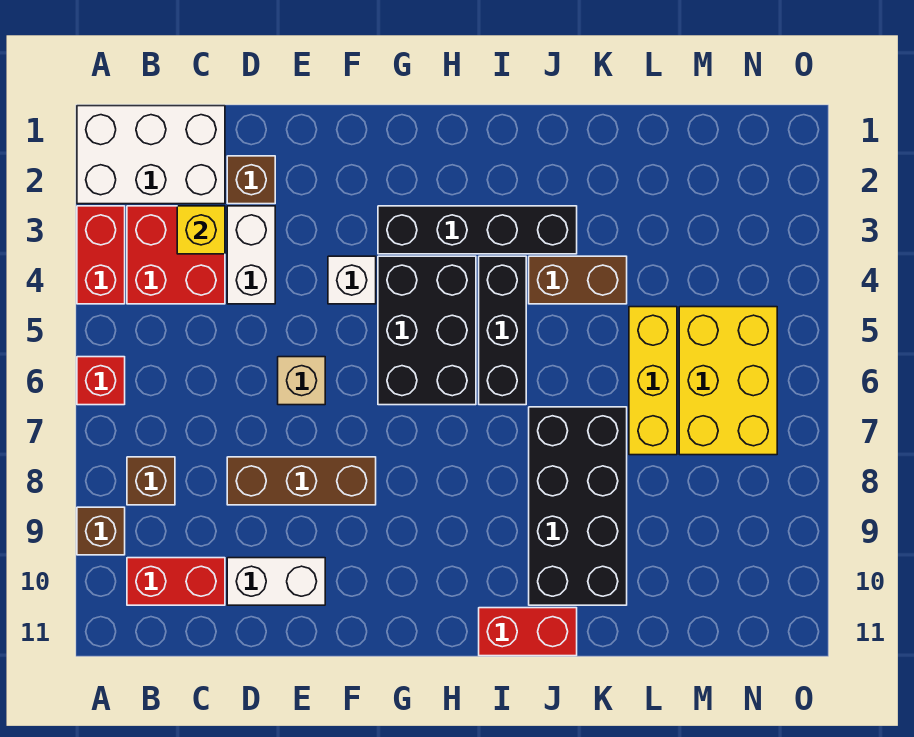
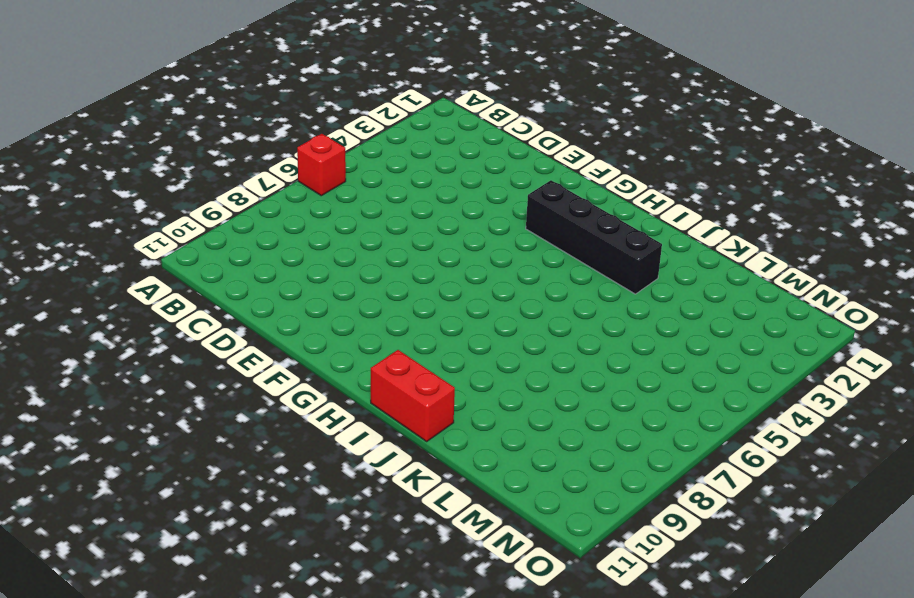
none -> white 2x3 brick [77,106,225,204]
none -> red 1x2 brick [77,206,125,304]
none -> brown 1x1 brick [77,507,125,555]

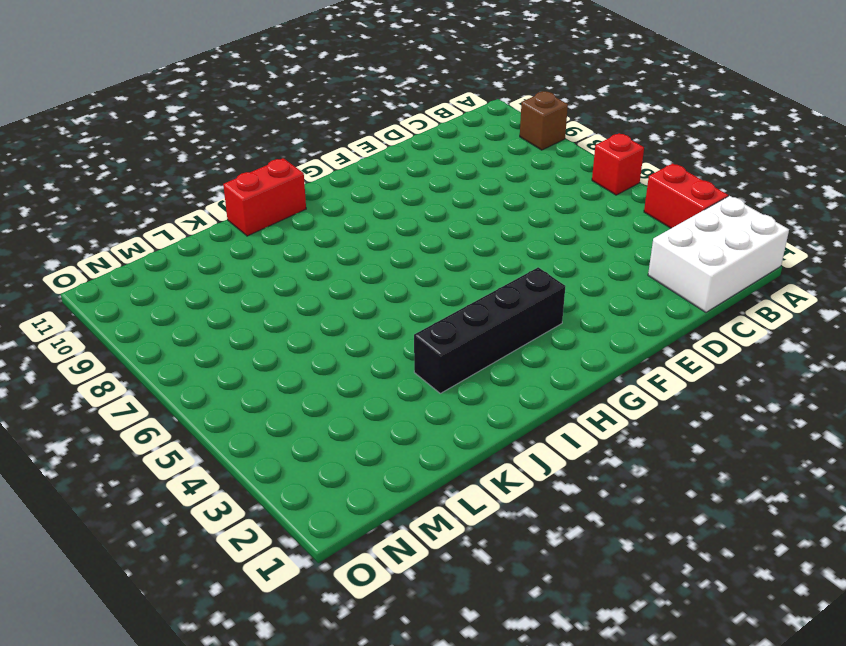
none -> red 2x2 brick [127,206,225,304]
none -> brown 1x1 brick [127,457,175,505]
none -> red 1x2 brick [127,558,225,605]

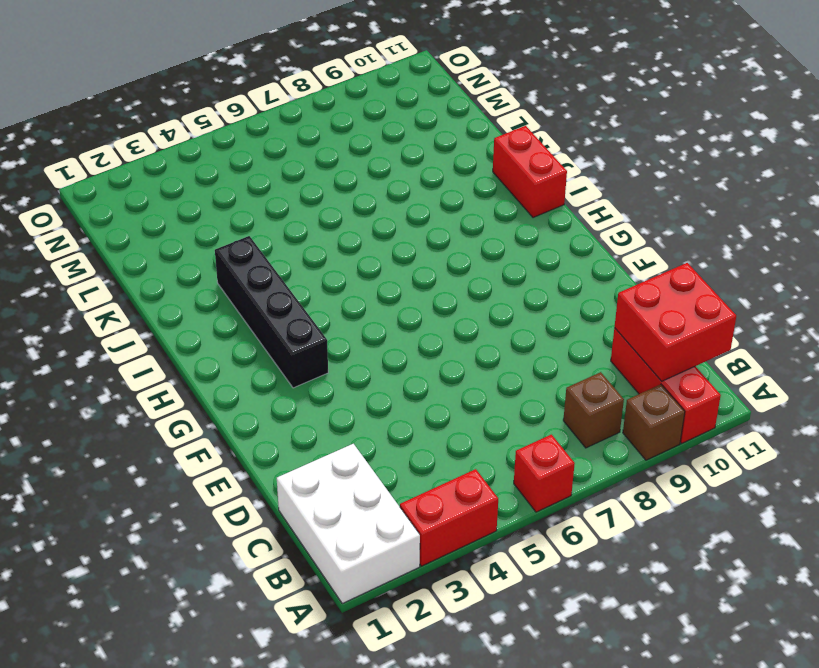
red 1x3 brick [611,328,721,443] -> red 1x2 brick [127,558,225,605]
red 2x2 brick [615,263,736,381] -> red 2x2 brick moved to [127,206,225,304]
none -> brown 1x1 brick [227,156,275,204]
none -> white 1x2 brick [227,206,275,304]
none -> brown 1x3 brick [227,457,376,505]

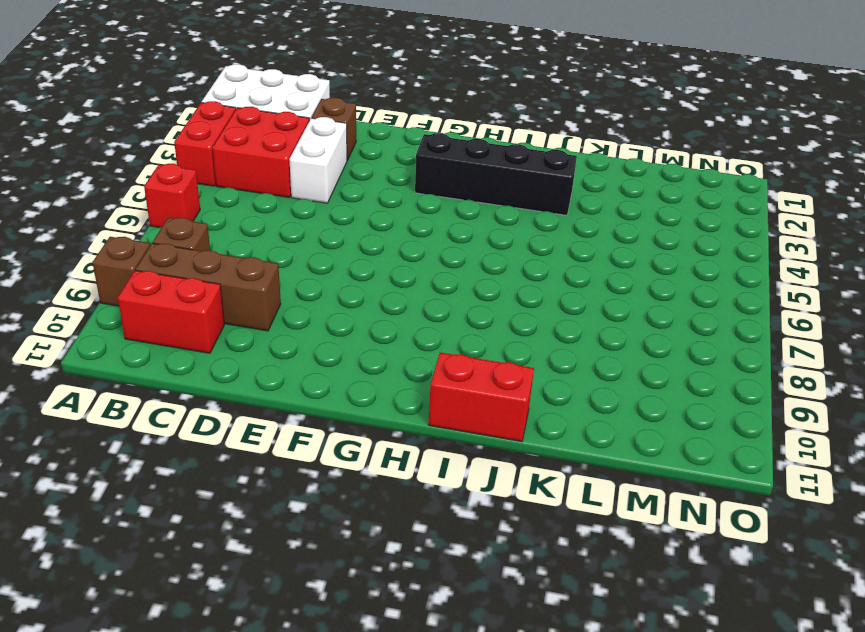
brown 1x3 brick [136,243,281,331] -> brown 1x3 brick moved to [227,457,376,505]
none -> white 1x2 brick [227,558,325,605]
none -> tan 1x1 brick [278,357,325,405]
none -> white 1x1 brick [328,256,376,304]

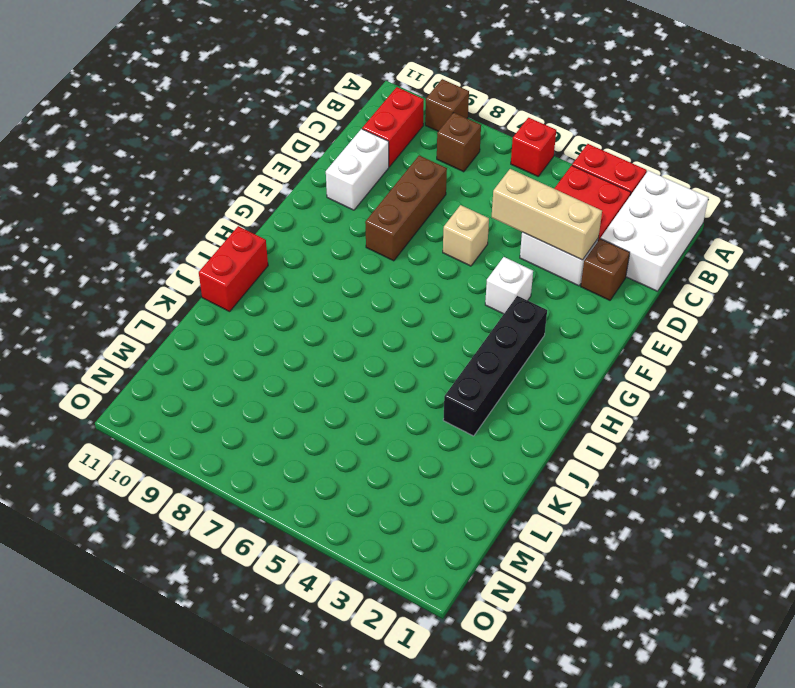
tan 1x3 brick [492,169,602,260] -> none
none -> black 2x3 brick [378,256,476,405]
none -> black 1x3 brick [479,256,526,405]
none -> brown 1x2 brick [529,256,627,304]

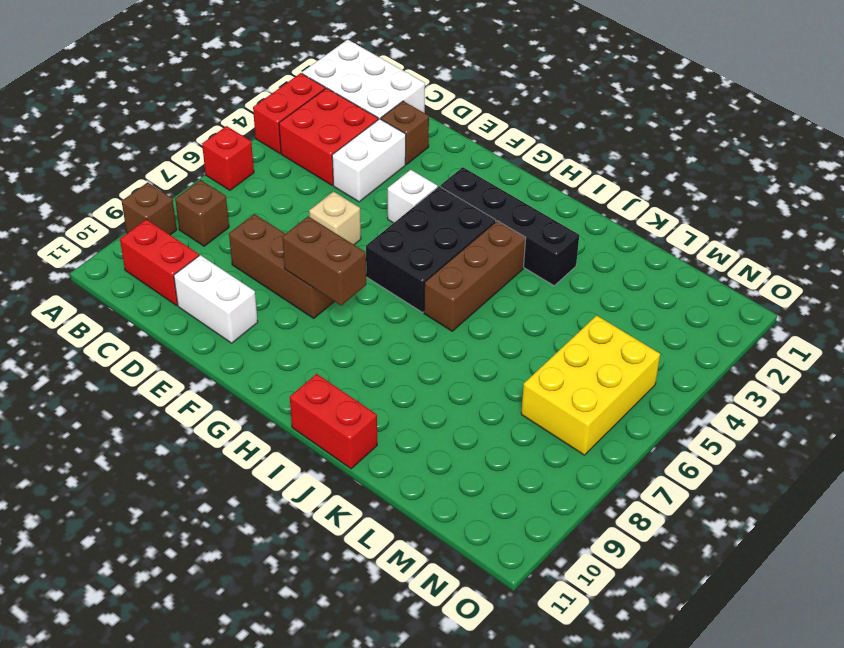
brown 1x2 brick [282,216,366,305] -> brown 1x2 brick moved to [529,256,627,304]
brown 1x3 brick [424,221,526,331] -> black 1x3 brick [479,256,526,405]
none -> black 2x4 brick [529,407,627,605]
none -> yellow 1x3 brick [629,307,677,455]
none -> yellow 1x1 brick [177,206,225,254]

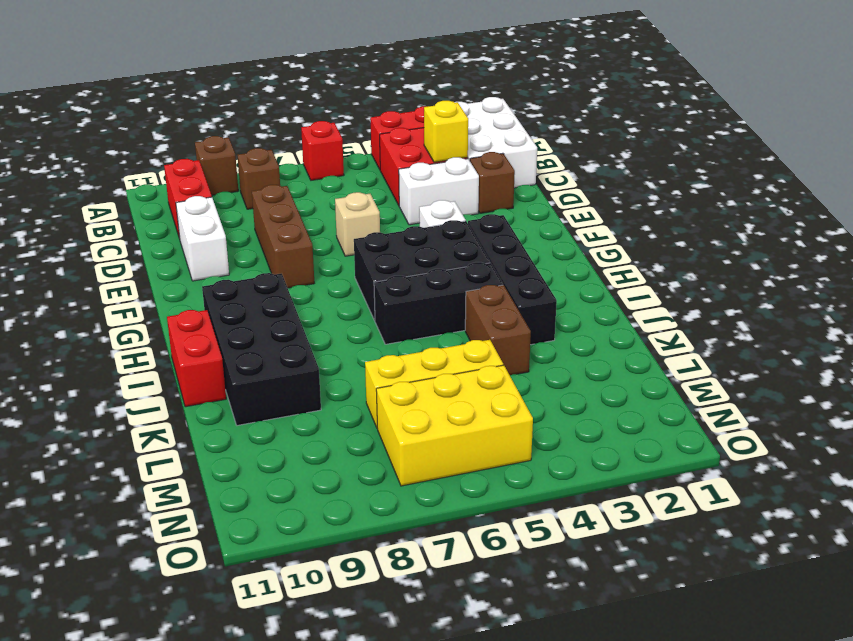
black 2x4 brick [202,273,321,426] -> black 2x4 brick turned to [529,407,627,605]

